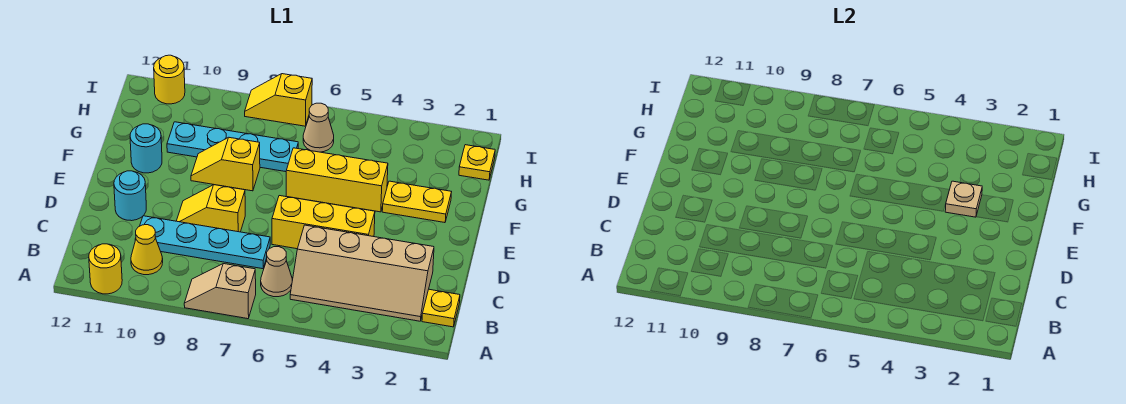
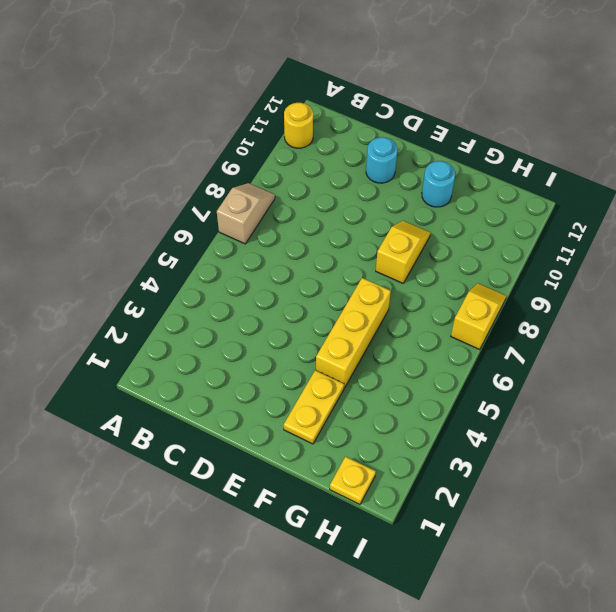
none -> yellow 1x1 plate [422,289,460,327]
none -> tan 2x4 slope [290,225,434,321]
none -> tan 1x1 cone [261,247,292,297]

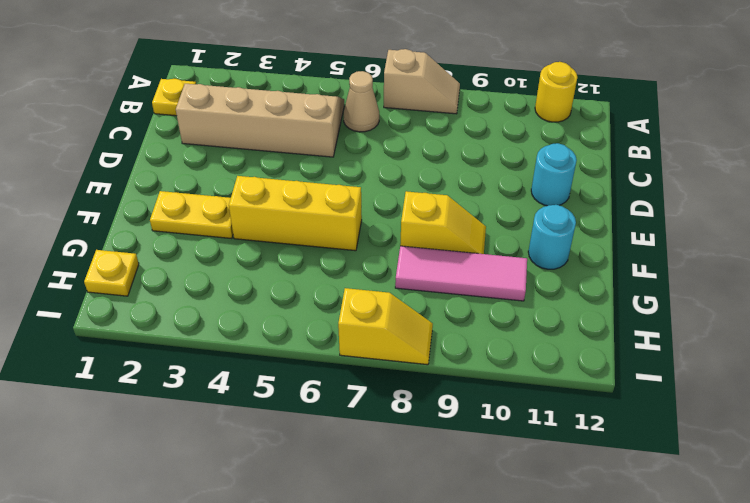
pink 1x3 tile [395,246,527,301] -> cyan 1x4 plate [167,122,298,172]
none -> yellow 1x1 cone [131,225,163,275]
none -> cyan 1x4 plate [135,216,270,269]
none -> yellow 1x3 brick [272,196,375,249]

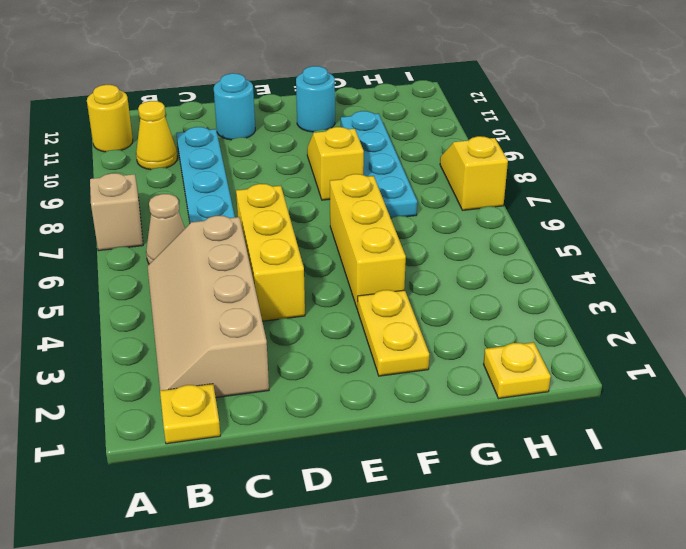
none -> yellow 1x2 slope [177,185,245,232]
none -> tan 1x1 cone [303,103,334,152]
none -> yellow 1x1 round brick [154,55,185,104]

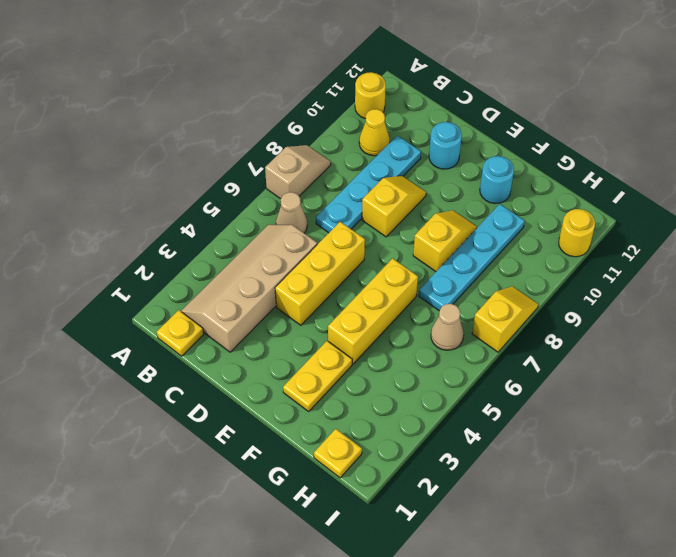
none -> tan 1x1 plate [945,181,982,217]

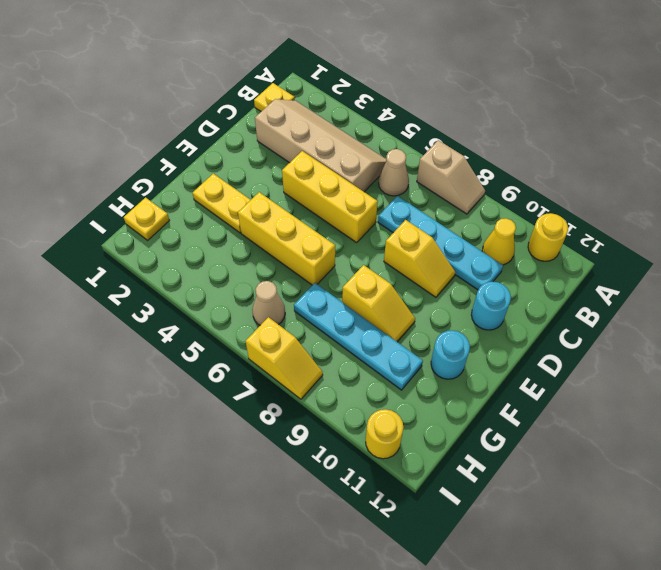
none -> tan 1x1 plate [945,181,982,217]

